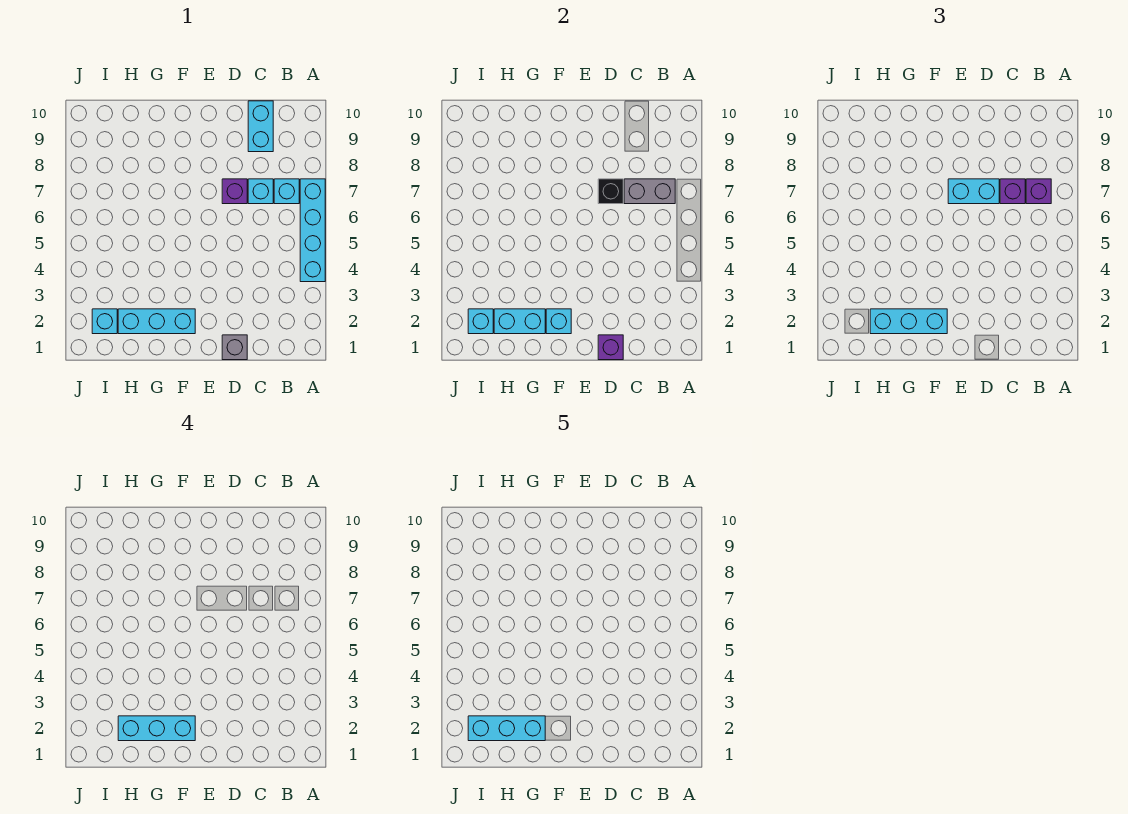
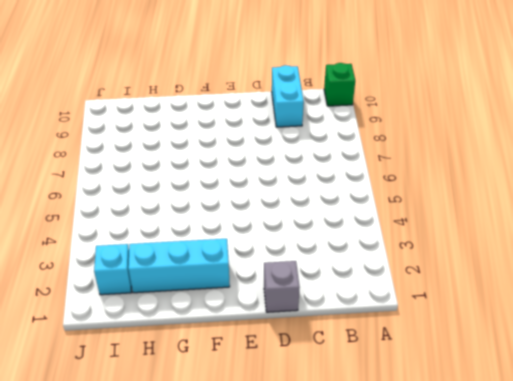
green 1x1 brick [324,63,355,106] -> none
none -> cyan 1x4 brick [300,179,325,282]
none -> cyan 1x1 brick [274,179,299,204]
none -> cyan 1x1 brick [248,179,273,204]

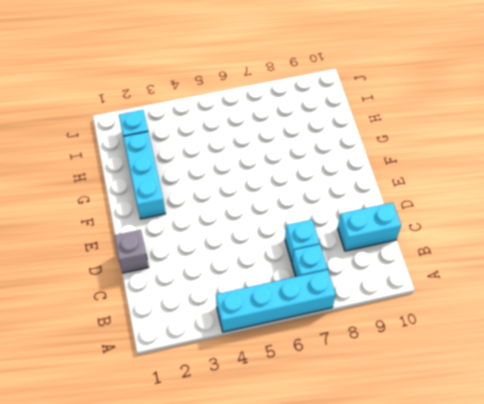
none -> purple 1x1 brick [222,179,247,204]
none -> grey 1x2 brick [624,179,675,204]
none -> purple 1x1 brick [598,335,623,360]

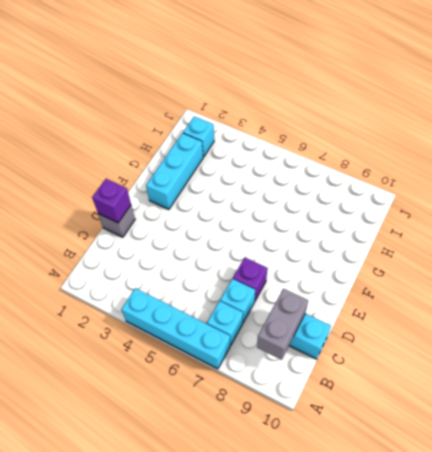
grey 1x2 brick [257,289,308,360] -> grey 1x2 brick moved to [624,179,675,204]
none -> black 1x1 brick [598,179,623,204]
none -> cyan 1x1 brick [546,309,571,334]
none -> cyan 1x2 brick [494,309,545,334]

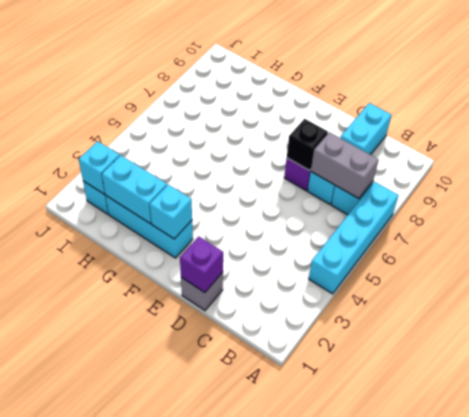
none -> purple 1x1 brick [1026,179,1051,204]
none -> purple 1x1 brick [1000,179,1025,204]
none -> cyan 1x2 brick [948,179,999,204]

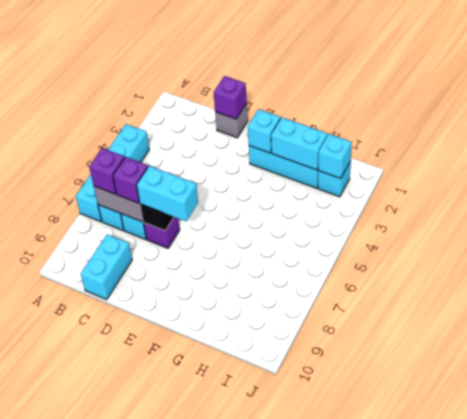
none -> cyan 1x3 brick [870,309,947,334]
none -> cyan 1x3 brick [118,716,195,741]
none -> cyan 1x3 brick [468,716,545,741]

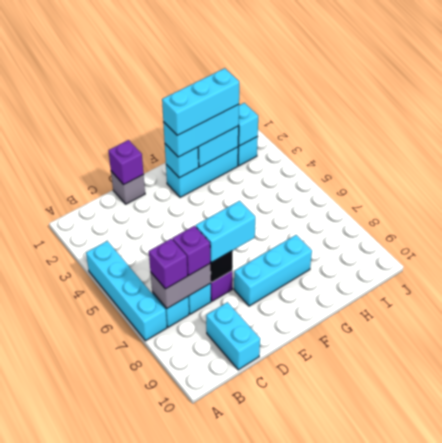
cyan 1x3 brick [234,235,312,306] -> cyan 1x3 brick moved to [468,716,545,741]

